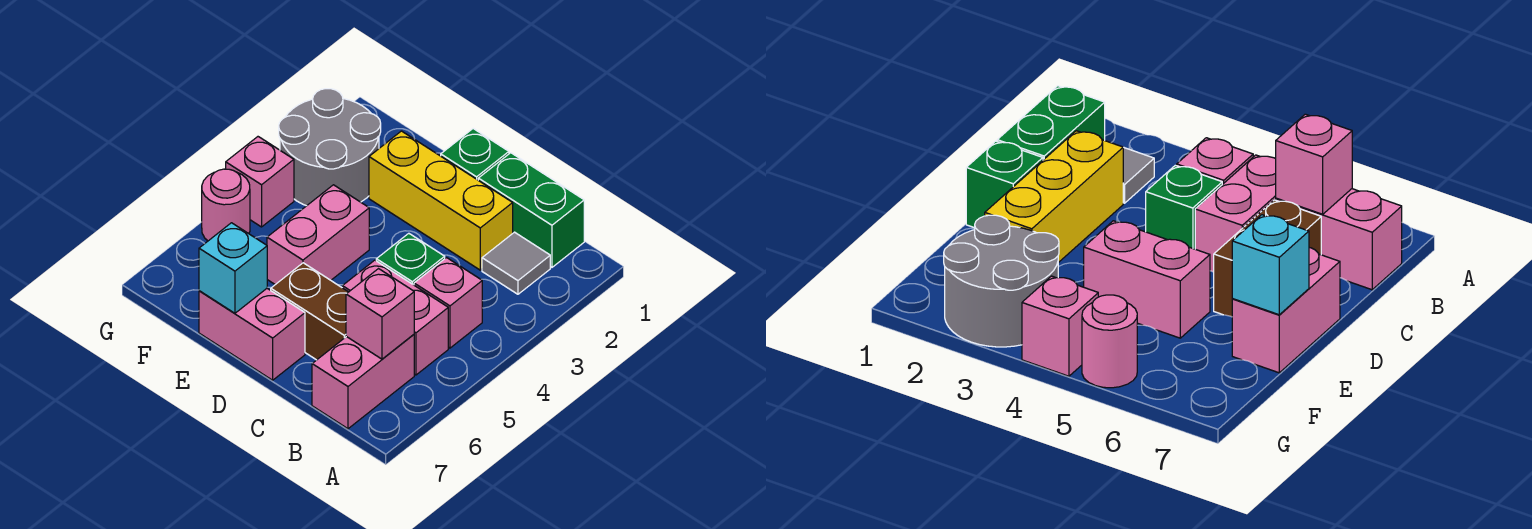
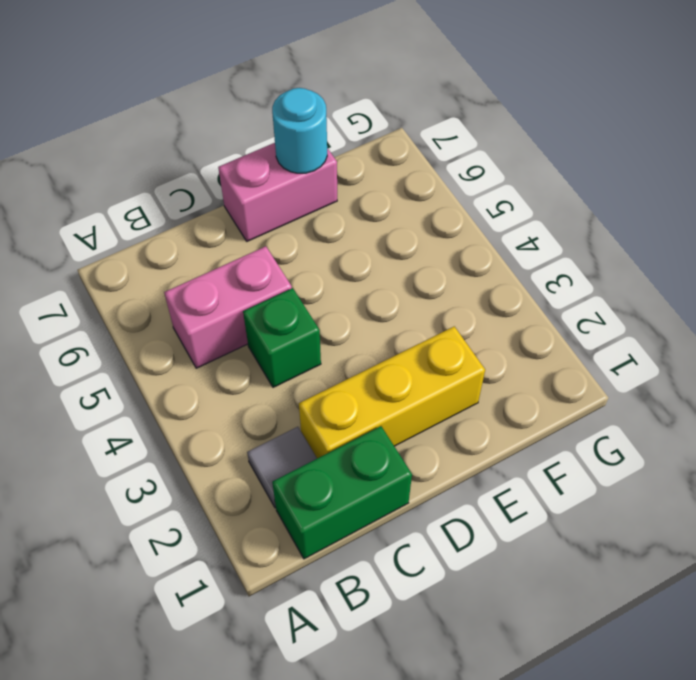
cyan 1x1 round brick [272,88,327,173] -> cyan 1x1 brick [199,223,267,313]
none -> pink 1x1 brick [414,258,482,348]
none -> pink 1x2 brick [312,335,414,429]
none -> brown 1x2 brick [271,263,348,360]

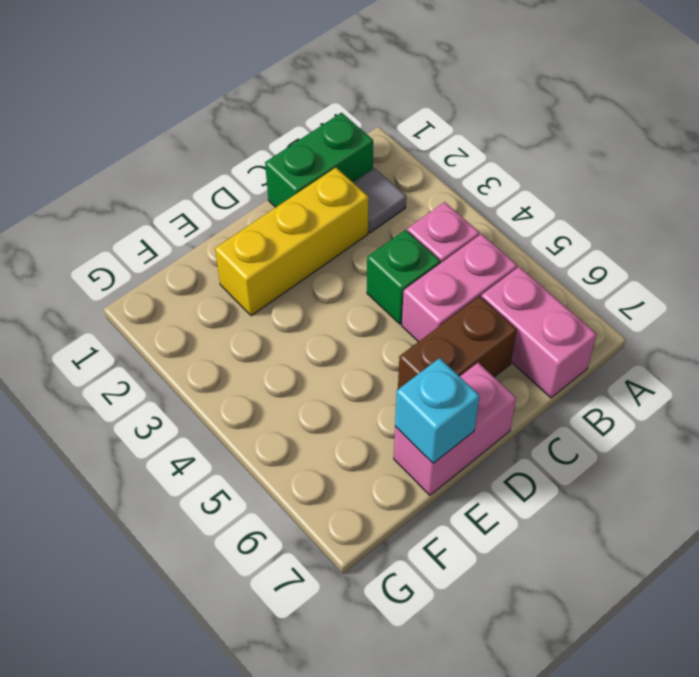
none -> green 1x1 brick [441,129,509,180]
none -> pink 1x2 brick [267,185,369,285]
none -> grey 2x2 round brick [279,89,381,206]

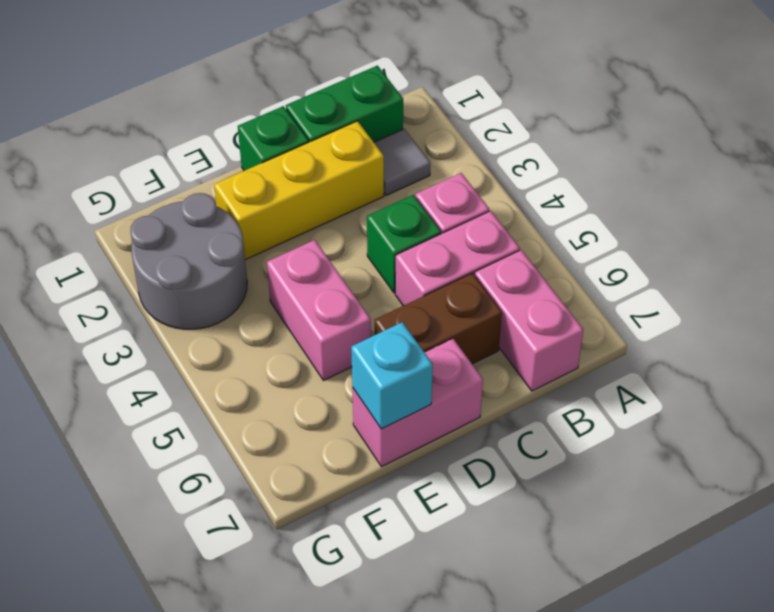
none -> pink 1x1 brick [226,137,294,227]
none -> pink 1x1 round brick [202,169,250,241]
none -> pink 1x1 brick [346,269,414,359]

